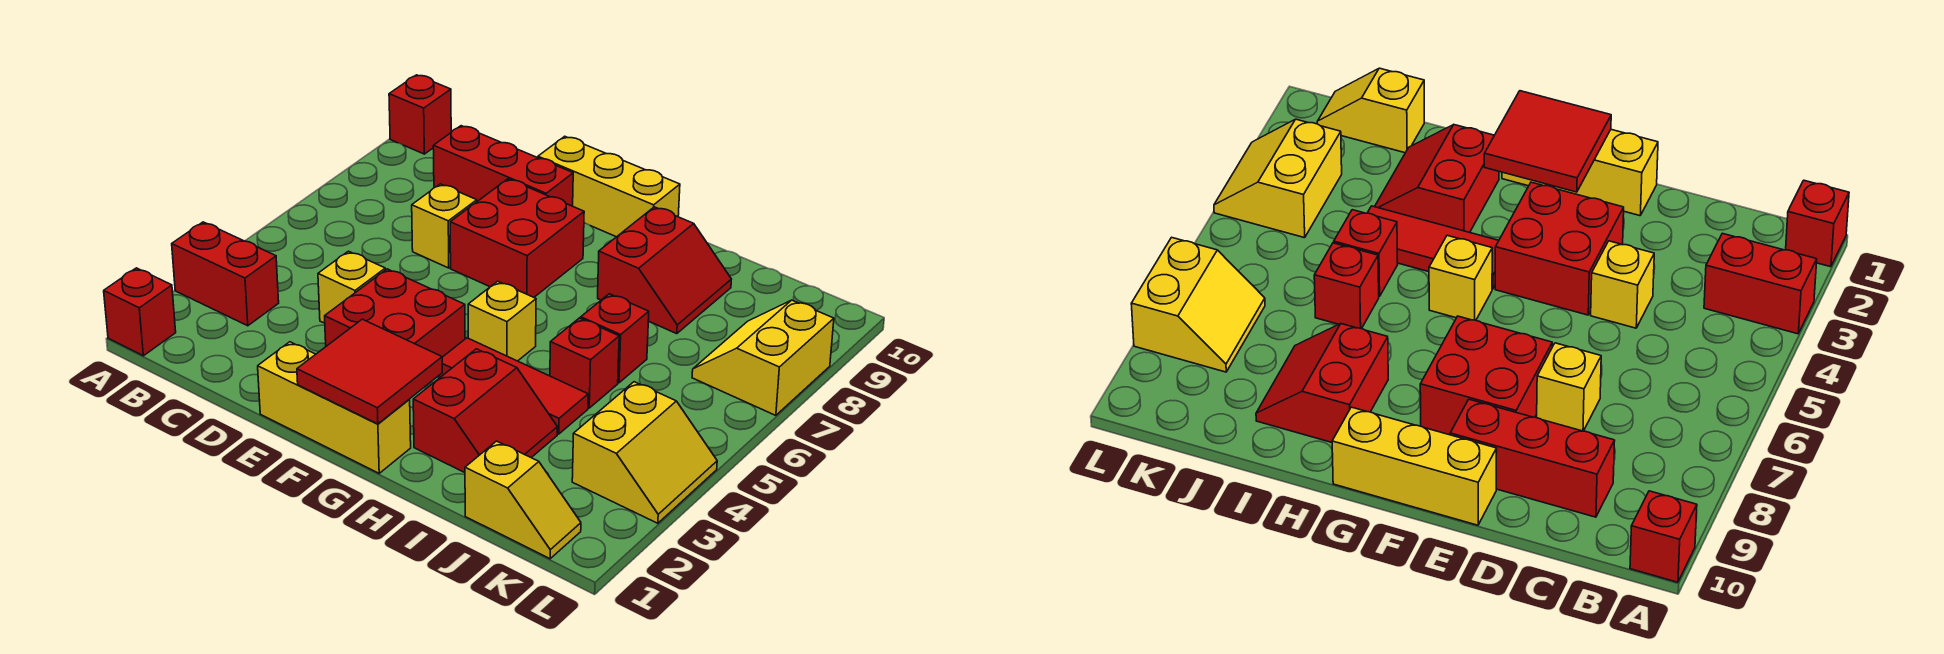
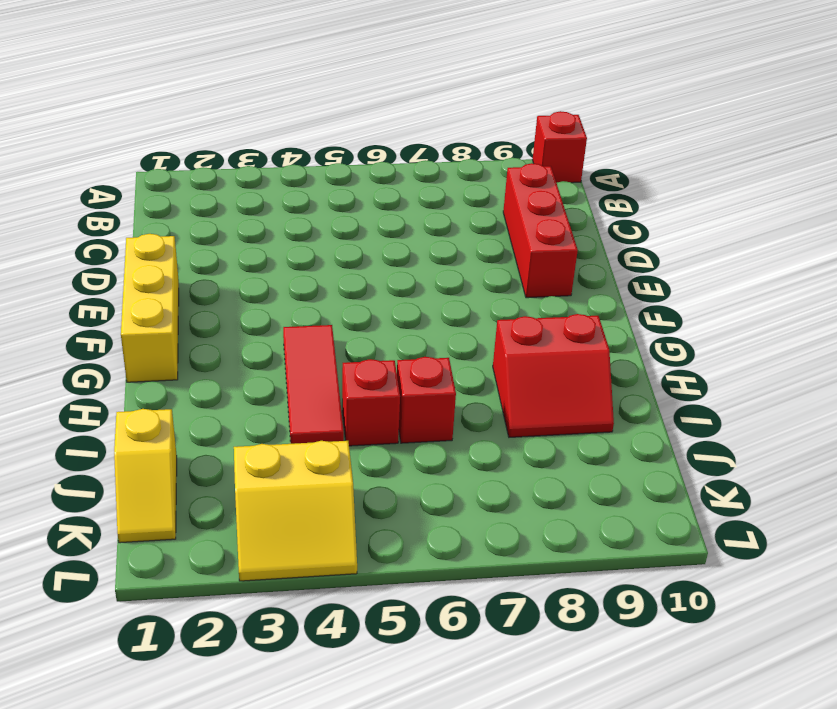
none -> red 1x1 brick [104,268,176,356]
none -> red 1x2 brick [172,222,279,326]
none -> yellow 1x1 brick [318,251,385,323]

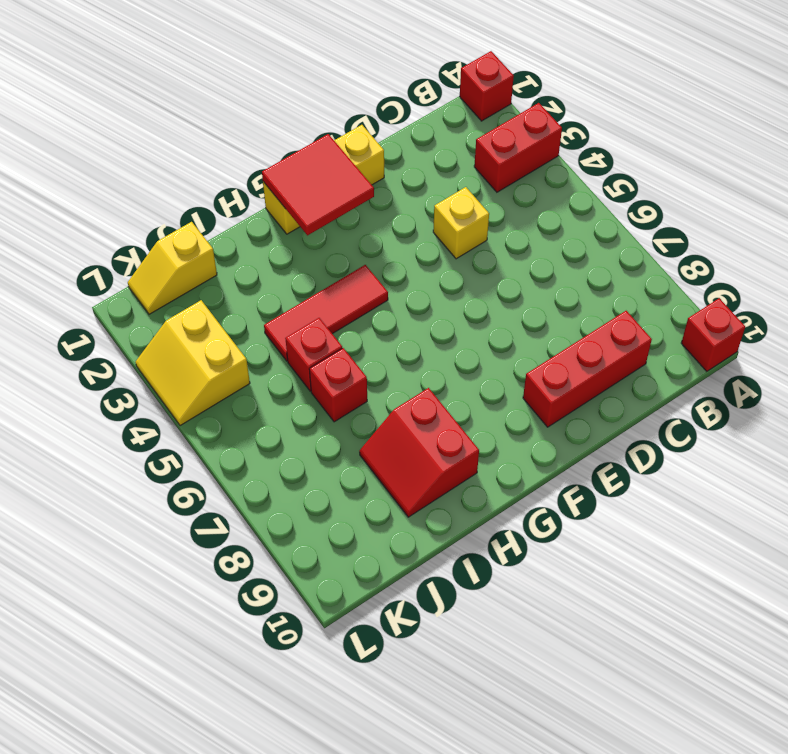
none -> yellow 1x1 brick [412,184,477,268]
none -> red 2x2 brick [325,269,465,357]
none -> red 2x2 brick [450,179,584,297]

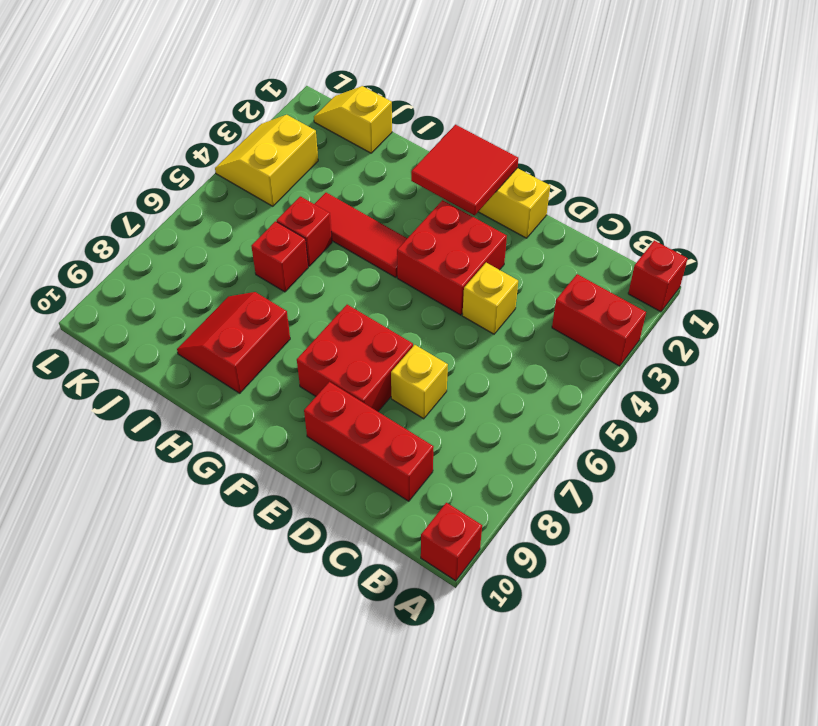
none -> yellow 1x3 brick [538,136,680,237]
none -> yellow 1x1 brick [468,281,536,361]
none -> red 2x2 slope [413,349,557,473]

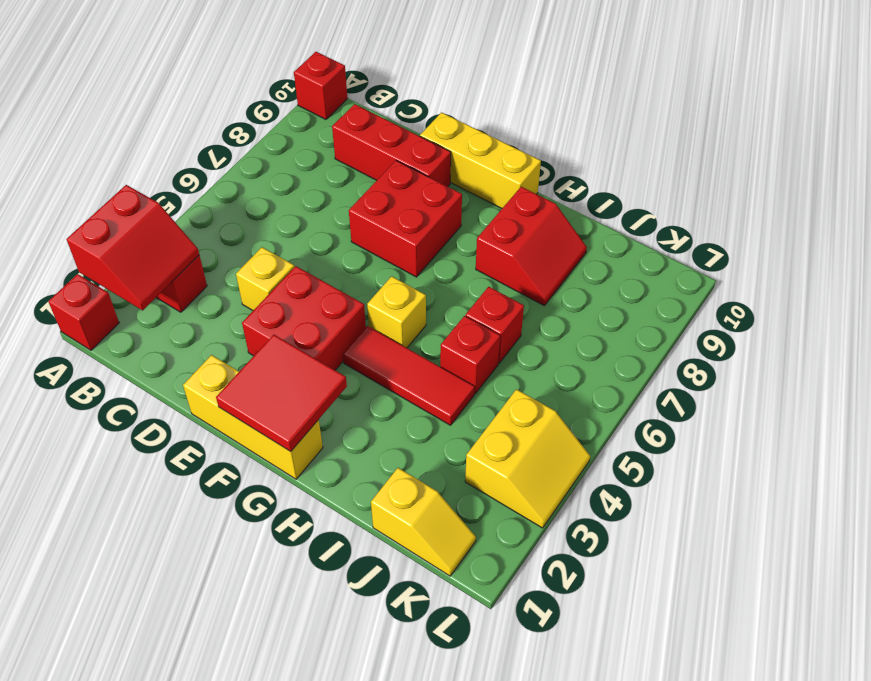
red 2x2 slope [66,185,199,310] -> red 2x2 slope moved to [413,349,557,473]
none -> yellow 1x1 brick [412,184,477,268]
none -> yellow 2x2 slope [692,300,834,415]

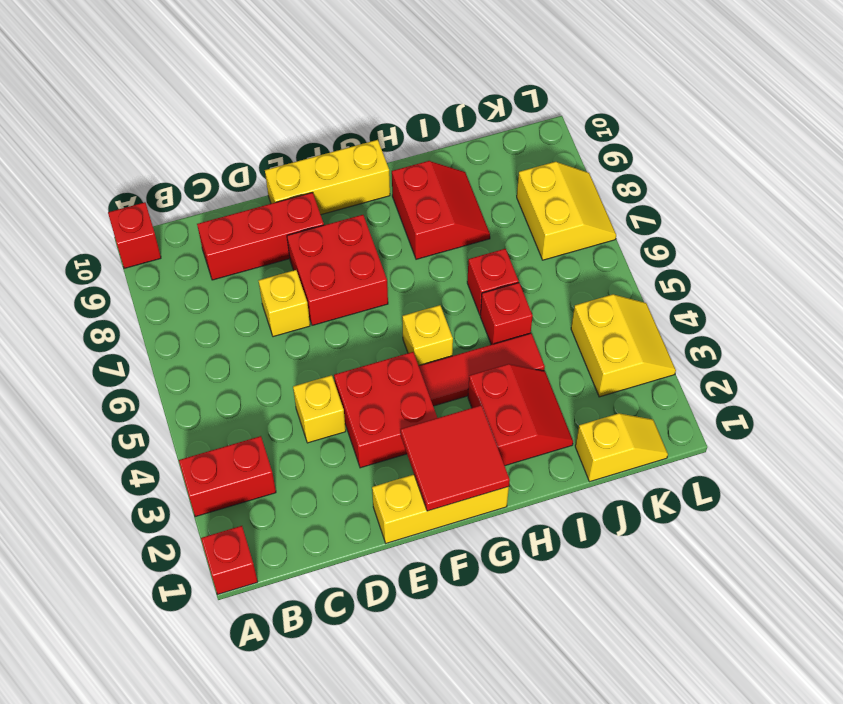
yellow 2x2 slope [517,162,616,260] -> yellow 2x2 slope turned to [692,300,834,415]

